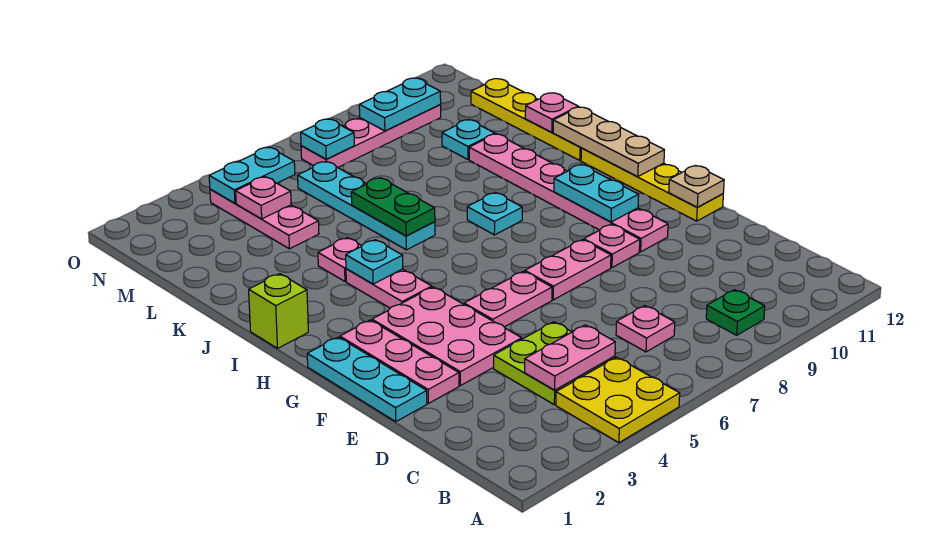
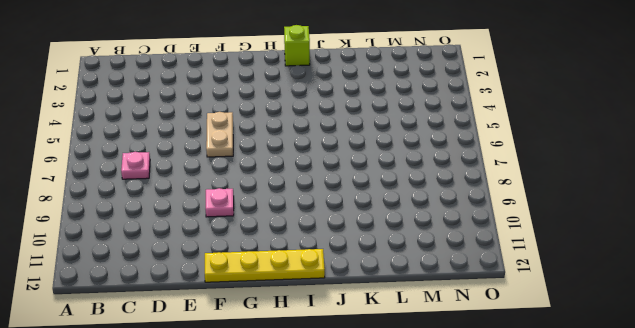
tan 1x2 plate [206,112,233,157] -> pink 1x2 plate [464,271,552,327]
none -> yellow 2x2 plate [556,357,680,443]
none -> green 1x1 plate [706,290,765,335]
none -> lime 2x2 plate [494,322,615,405]
none -> cyan 1x3 plate [307,337,427,422]

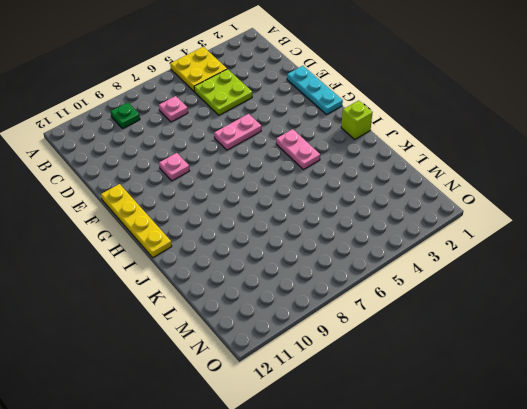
none -> pink 1x3 plate [340,320,459,403]
none -> pink 2x3 plate [372,287,522,386]
none -> pink 1x2 plate [525,240,611,300]
none -> pink 1x6 plate [469,134,668,252]

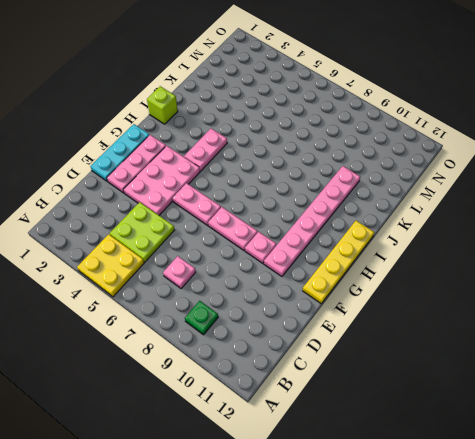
none -> cyan 1x1 plate [467,193,522,235]
none -> pink 1x1 plate [318,238,362,281]
none -> cyan 1x4 plate [298,161,435,250]
none -> yellow 1x4 plate [471,79,581,160]

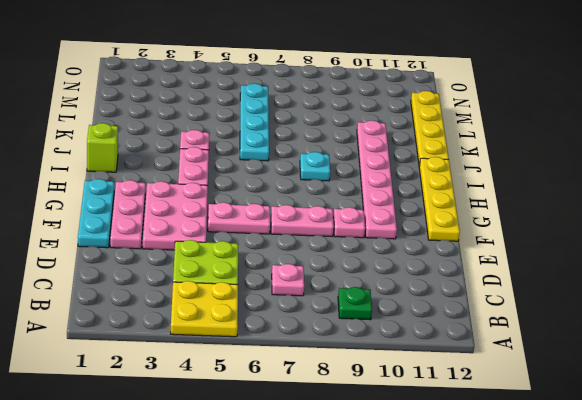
none -> pink 1x3 plate [210,189,319,249]
none -> cyan 1x1 plate [442,120,495,159]
none -> pink 1x4 plate [301,105,441,168]
none -> pink 1x2 plate [525,325,615,390]

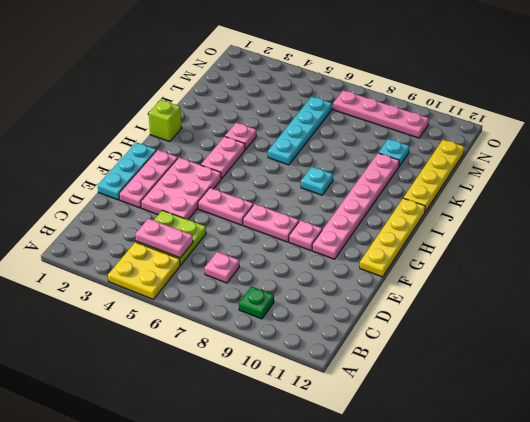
none -> pink 1x3 plate [210,189,319,249]
none -> tan 1x1 plate [669,165,724,207]
none -> cyan 1x2 plate [554,165,639,222]
none -> tan 1x3 plate [553,107,664,176]

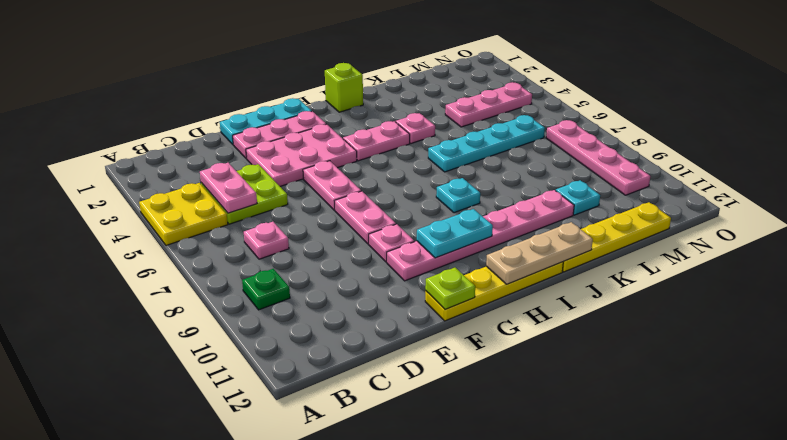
lime 1x1 plate [425,268,475,310] -> tan 1x1 plate [669,165,724,207]
none -> cyan 1x1 plate [346,240,403,284]
none -> green 1x2 plate [351,178,435,236]
none -> pink 1x1 plate [525,93,578,132]
none -> pink 1x1 plate [236,177,291,219]

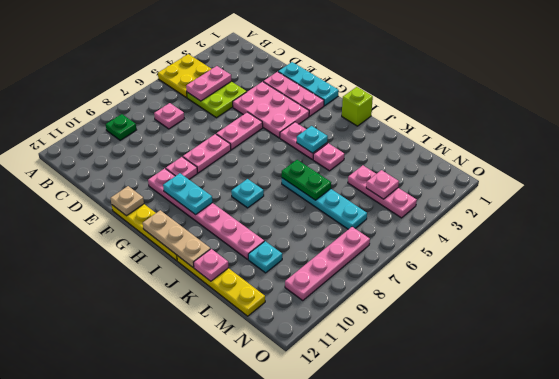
none -> cyan 1x2 plate [209,147,295,203]
none -> cyan 1x1 plate [301,119,354,159]
none -> cyan 1x2 plate [359,78,441,131]

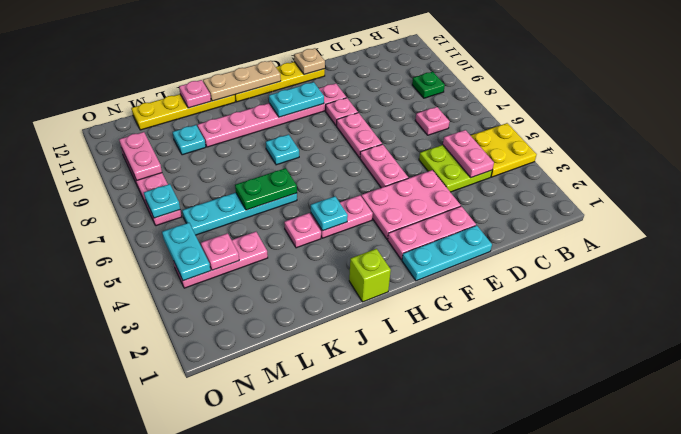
pink 1x2 plate [119,132,162,180] -> cyan 1x2 plate [359,78,441,131]

